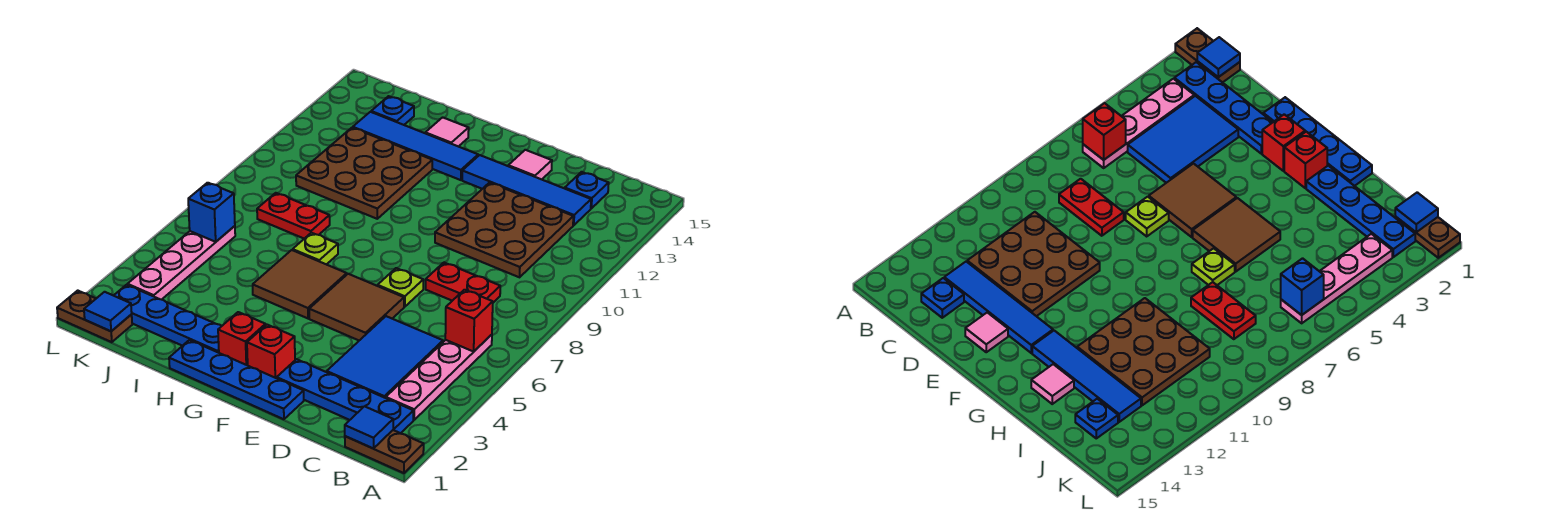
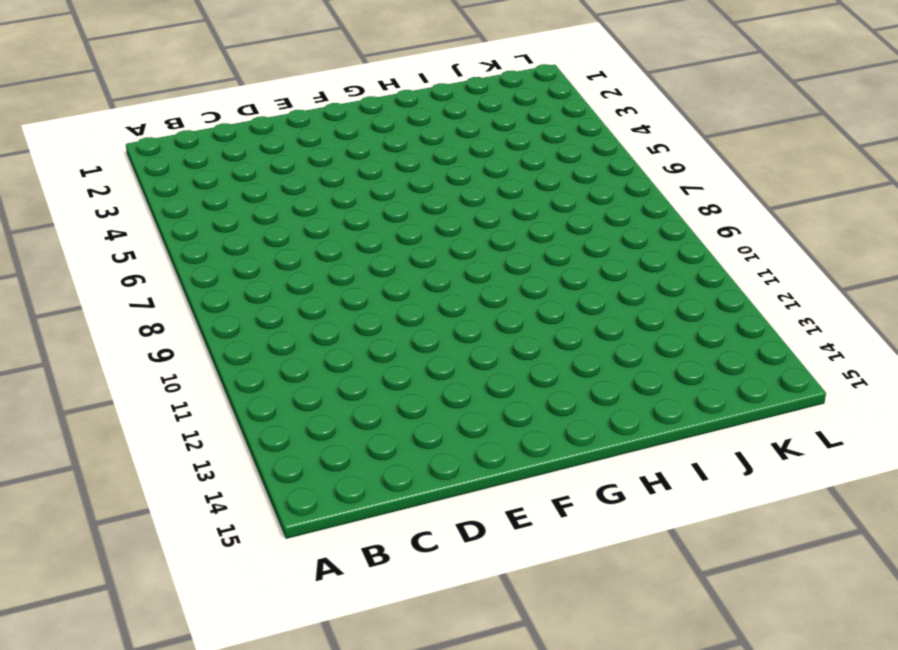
none -> brown 1x2 plate [345,430,424,473]
none -> blue 1x4 plate [277,359,413,433]
none -> pink 1x4 plate [386,335,492,420]

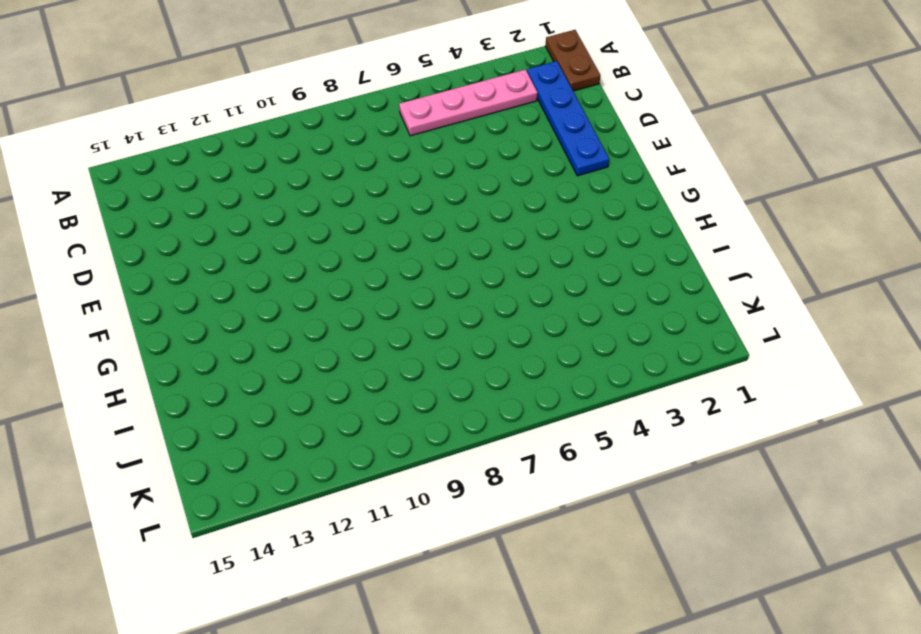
none -> blue 2x3 tile [327,316,443,398]
none -> red 1x2 plate [426,262,500,303]
none -> brown 3x3 plate [435,183,573,277]

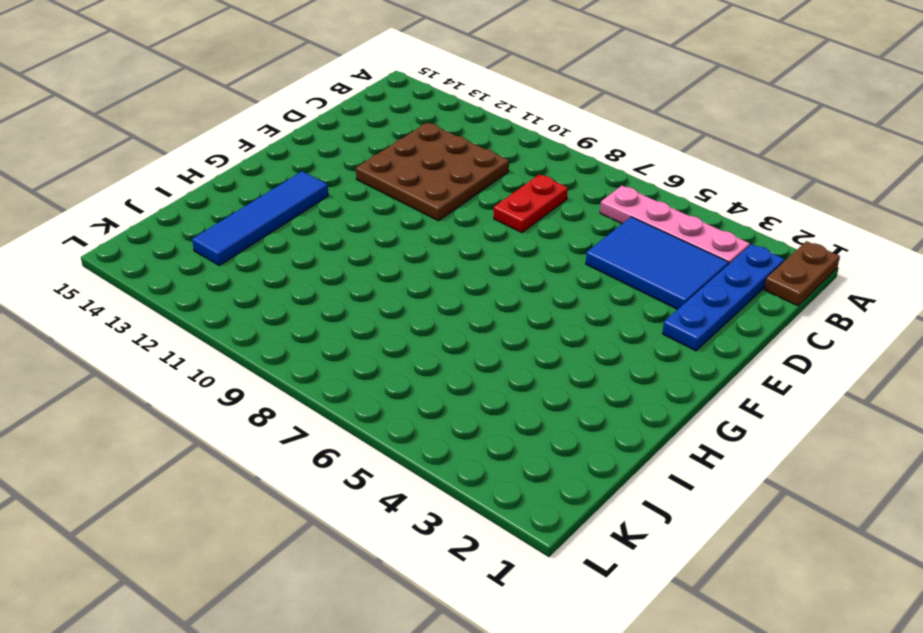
none -> blue 1x4 tile [462,155,591,225]
none -> blue 1x1 plate [565,172,609,209]
none -> blue 1x4 plate [169,340,304,419]

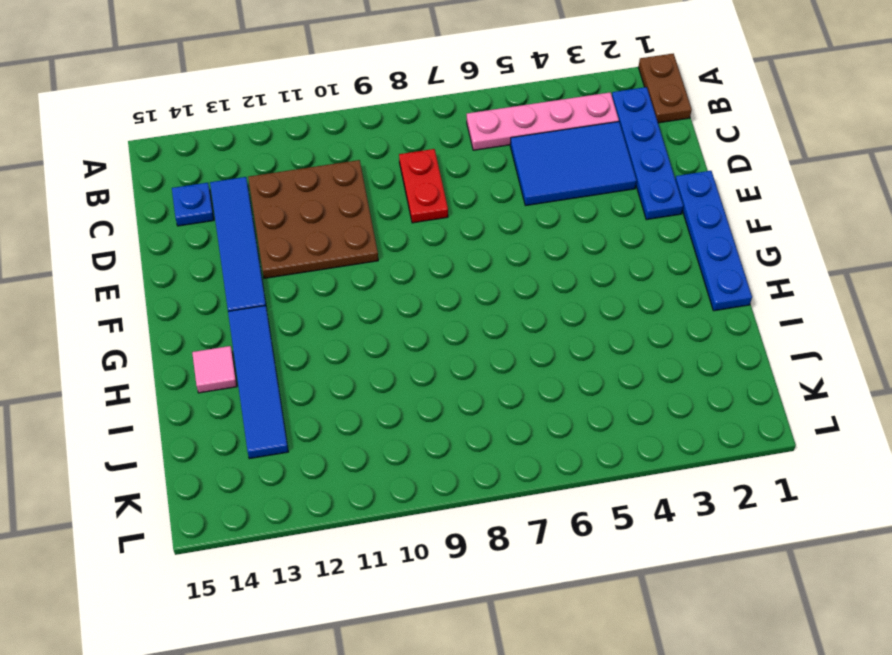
none -> brown 2x2 tile [309,274,404,340]
none -> lime 1x1 plate [378,268,423,307]
none -> pink 1x1 tile [508,150,552,179]

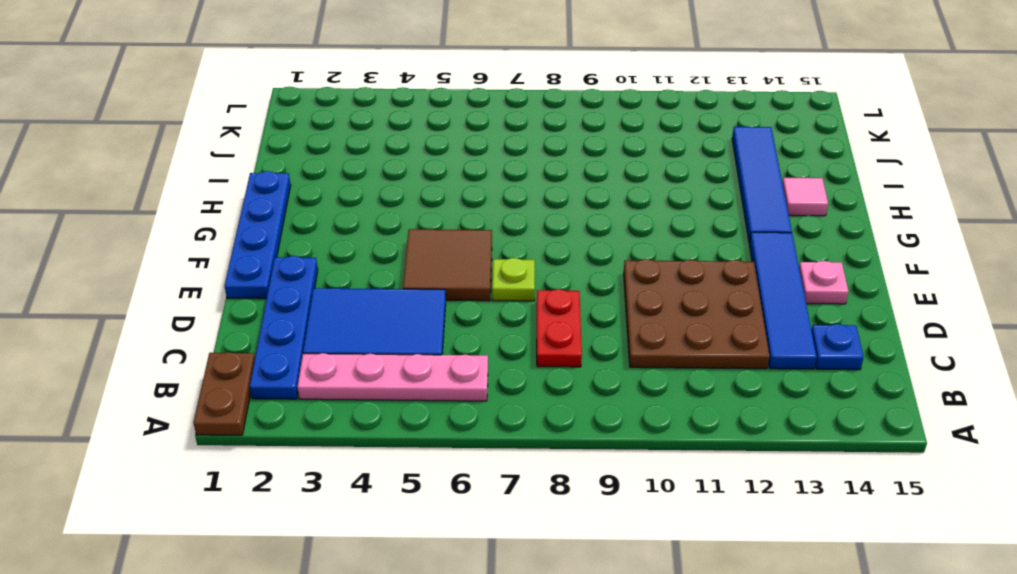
pink 1x1 plate [799,261,849,304] -> pink 1x1 tile [508,150,552,179]
none -> red 1x1 brick [247,325,295,378]
none -> red 1x1 brick [218,312,266,365]
none -> brown 2x2 tile [253,250,347,318]

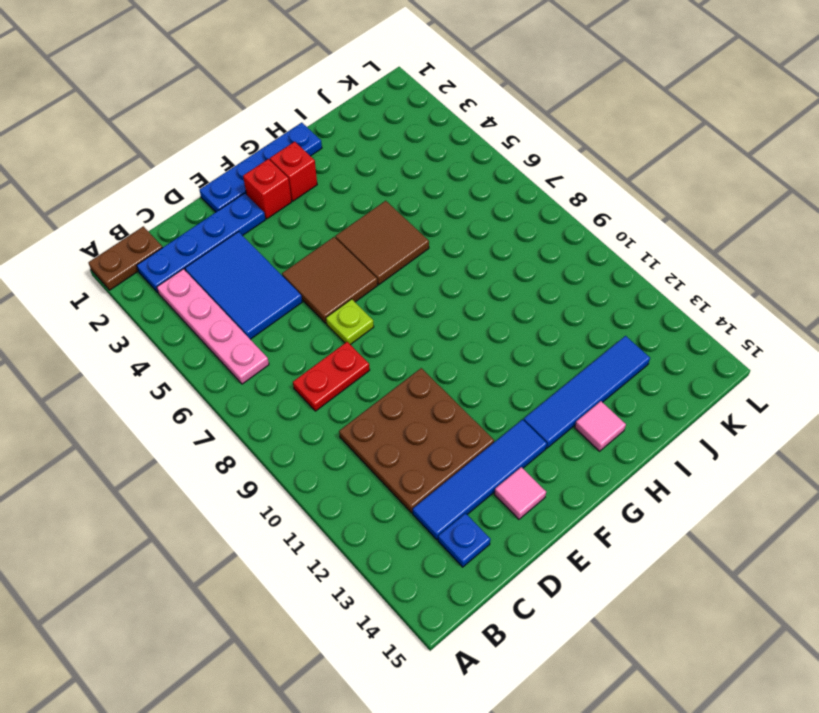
none -> blue 1x4 plate [114,285,221,353]
none -> lime 1x1 plate [293,233,338,265]
none -> brown 3x3 plate [296,128,432,219]

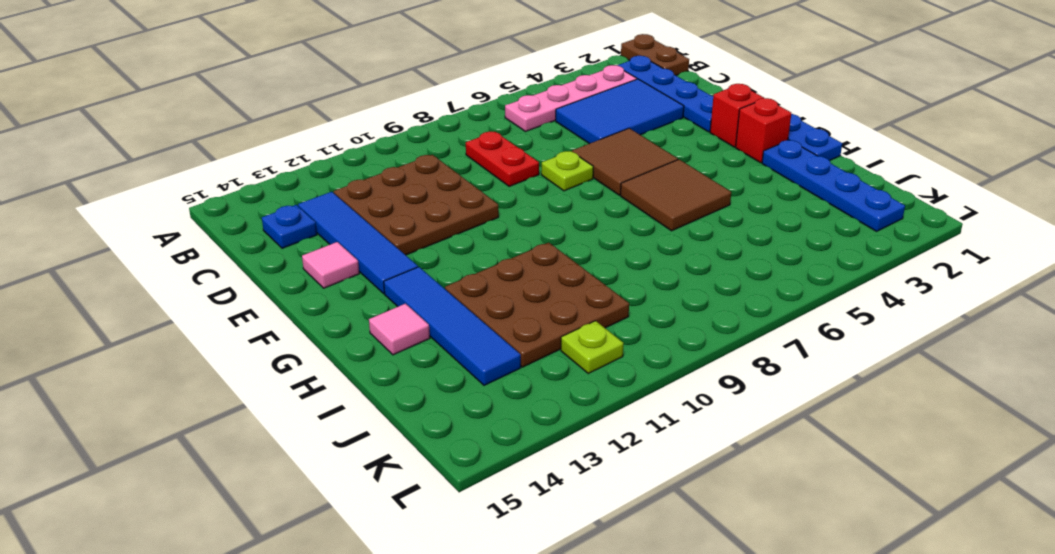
lime 1x1 plate [561,321,623,373] -> lime 1x1 plate moved to [293,233,338,265]
none -> red 1x2 plate [257,193,330,239]
none -> blue 1x1 plate [371,96,414,125]
none -> brown 1x2 plate [57,291,132,342]

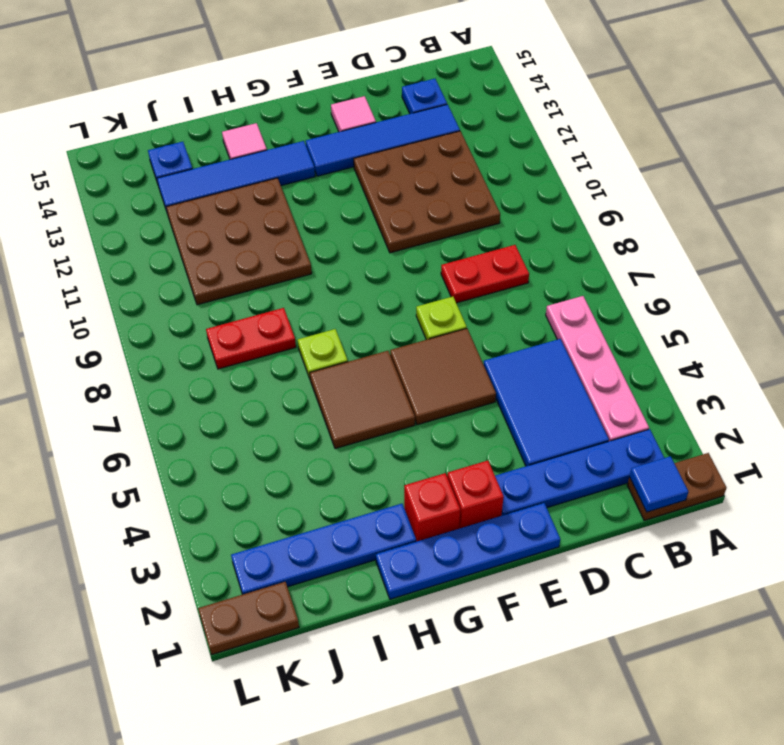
none -> pink 1x4 plate [128,226,235,300]
none -> red 1x1 brick [445,290,493,352]
none -> blue 1x1 tile [84,292,132,331]

